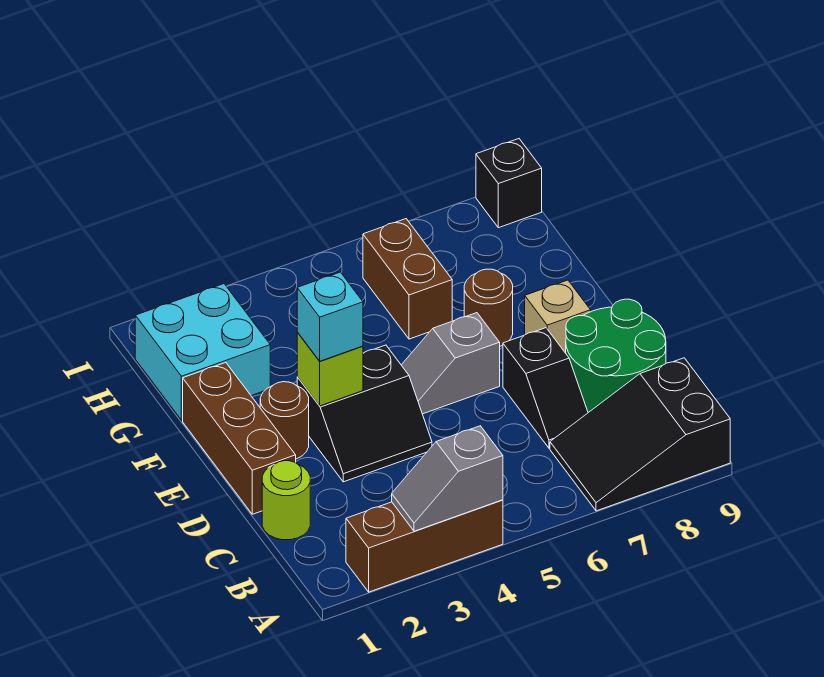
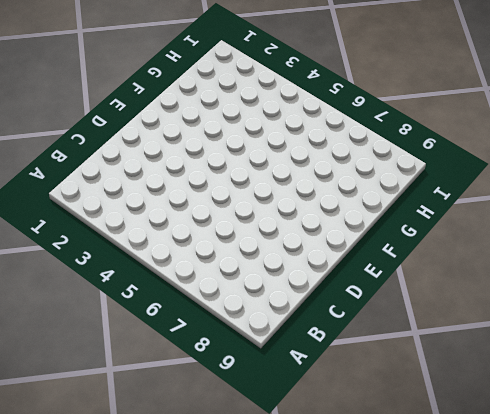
none -> brown 1x3 brick [346,500,503,592]
none -> black 2x3 slope [550,358,730,511]
none -> lime 1x1 round brick [262,461,310,540]

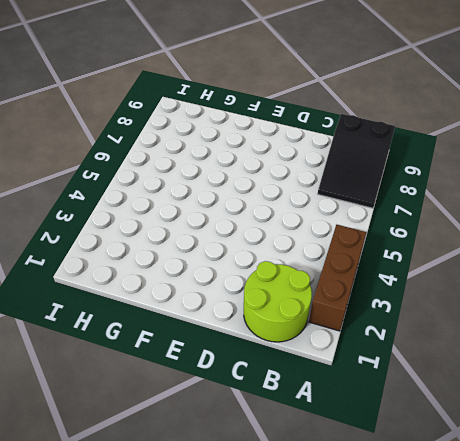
lime 2x2 round brick [244,261,312,342] -> lime 1x1 round brick [262,461,310,540]
none -> black 1x2 slope [503,328,588,448]
none -> green 2x2 round brick [566,299,666,413]
none -> brown 1x3 brick [183,363,296,514]

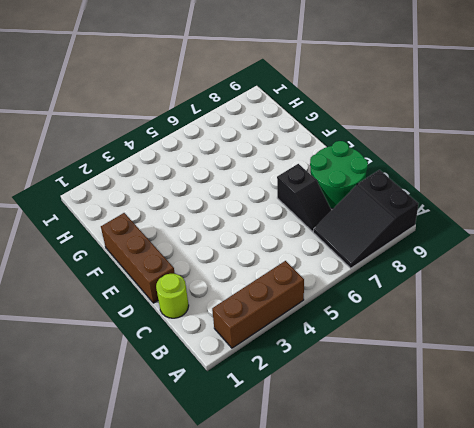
none -> black 2x2 slope [297,345,432,482]
none -> brown 1x1 round brick [260,382,309,459]
none -> grey 1x2 slope [402,313,500,414]

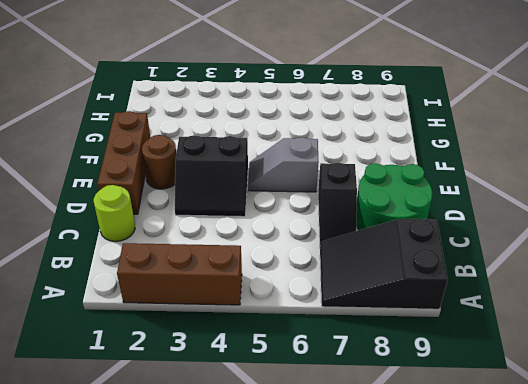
none -> tan 1x1 brick [525,280,591,353]
none -> brown 1x1 round brick [464,269,513,346]
none -> cyan 2x2 brick [135,284,270,420]

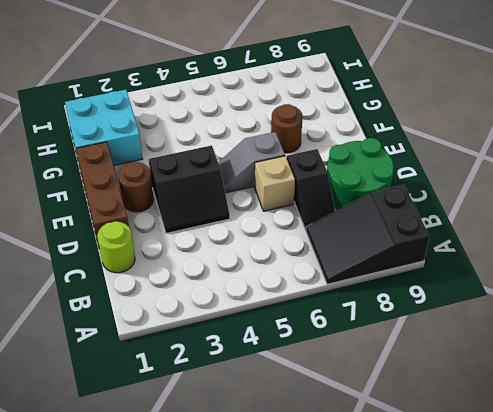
tan 1x1 brick [255,156,295,211] -> tan 1x1 brick moved to [525,280,591,353]
none -> brown 1x3 brick [346,500,503,592]
none -> brown 1x2 brick [363,219,452,339]
none -> black 1x1 brick [476,139,542,228]

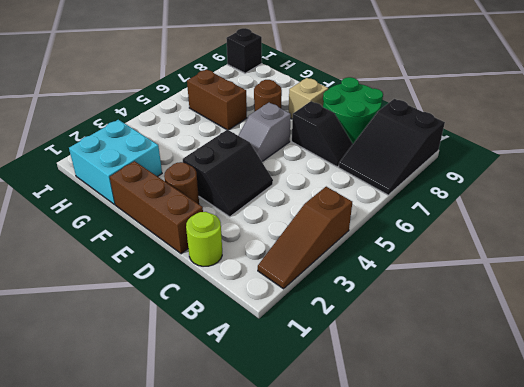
brown 1x3 slope [258,187,352,289] -> brown 1x3 brick [346,500,503,592]
none -> grey 1x2 slope [392,426,503,531]
none -> lime 1x1 brick [297,332,363,406]
none -> cyan 1x1 brick [297,272,363,361]

